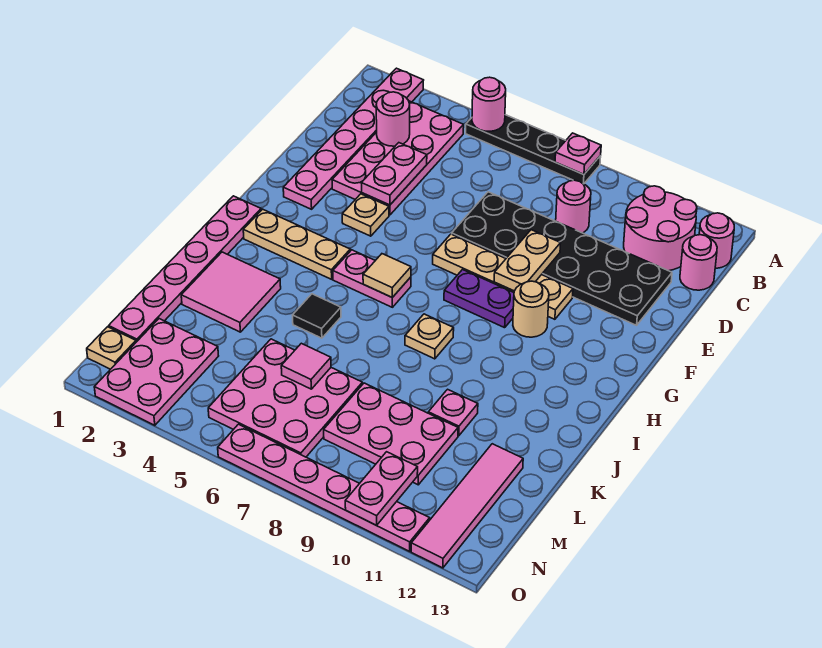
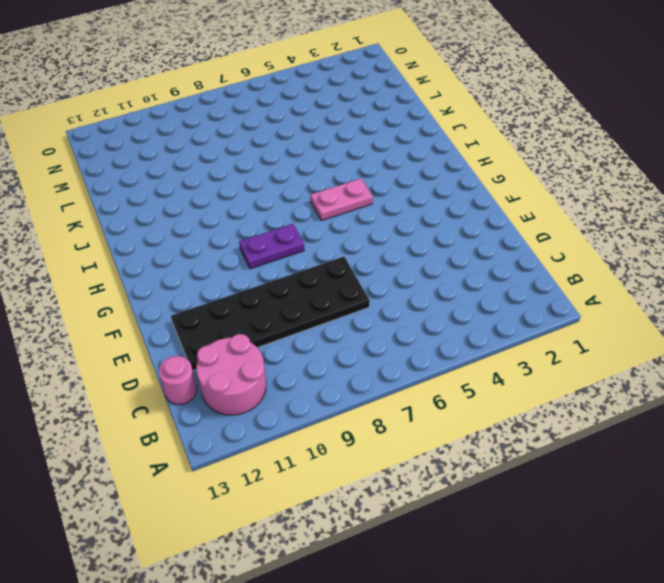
none -> pink 1x6 plate [283,68,424,209]
none -> black 1x4 plate [466,115,601,184]
none -> pink 2x4 plate [332,101,464,215]
none -> pink 1x1 round brick [699,213,734,268]

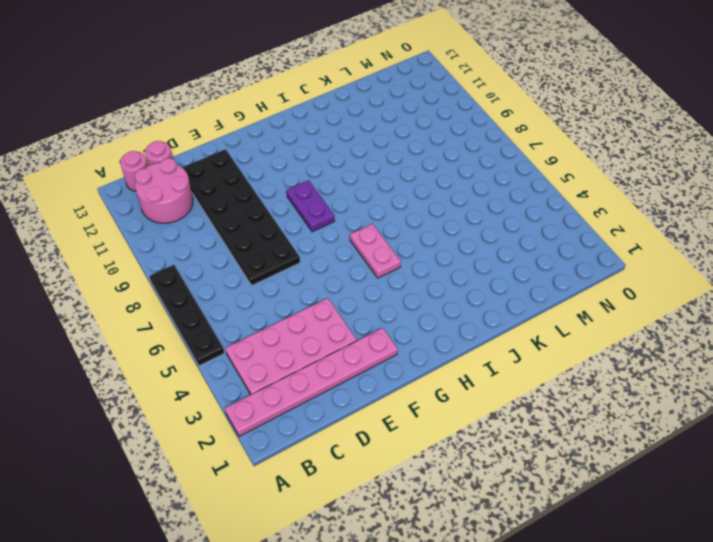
none -> pink 1x1 round brick [556,180,591,233]
none -> tan 1x1 plate [342,194,389,236]
none -> tan 1x4 plate [433,234,573,319]
none -> tan 1x1 round brick [513,281,549,337]

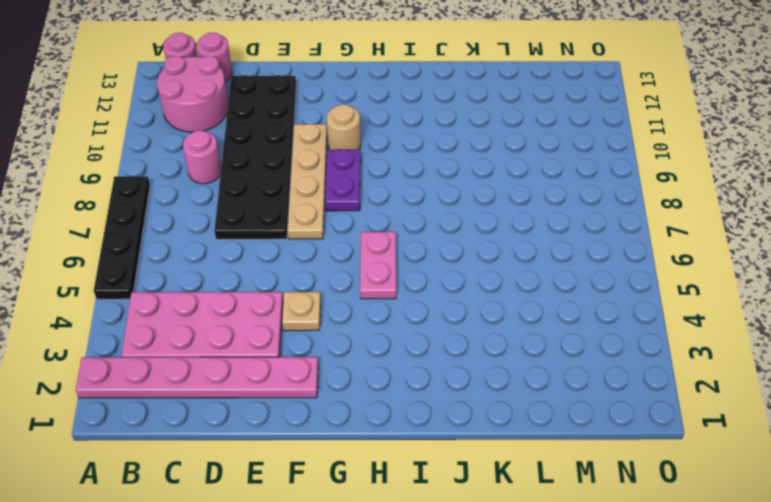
none -> pink 1x6 plate [109,196,261,342]
none -> tan 1x3 plate [243,209,350,279]
none -> tan 1x1 plate [405,314,454,359]
none -> pink 2x2 tile [181,252,281,332]

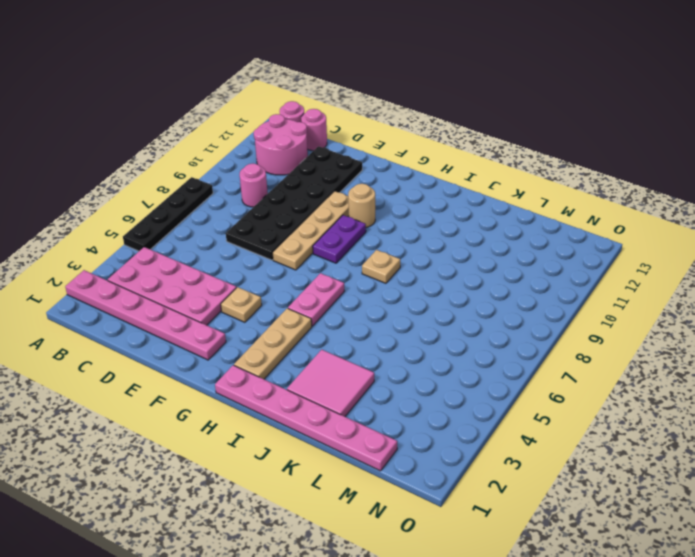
none -> black 1x1 tile [293,294,341,338]
none -> pink 1x1 plate [428,389,478,436]
none -> pink 3x3 plate [208,339,362,457]
none -> pink 2x3 plate [324,383,458,485]

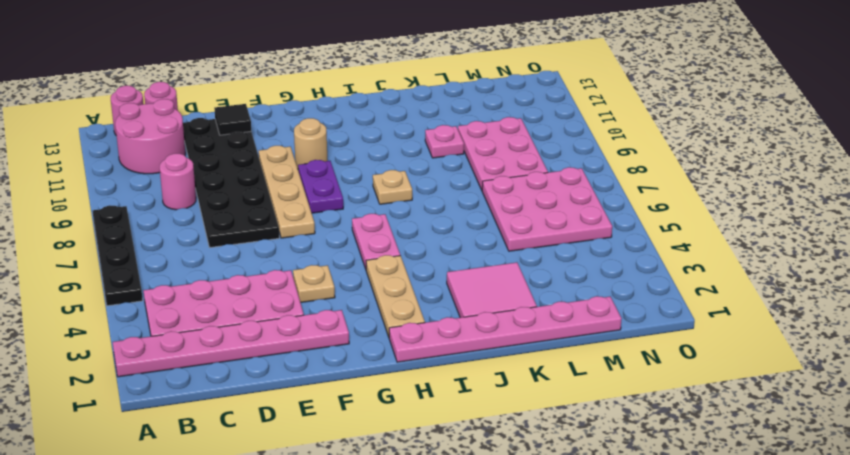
black 1x1 tile [214,104,251,135] -> black 1x1 tile moved to [293,294,341,338]
none -> pink 1x4 tile [411,444,523,568]
none -> pink 2x3 plate [94,319,218,425]
none -> tan 1x1 plate [87,327,136,369]
none -> pink 1x6 plate [218,424,430,551]

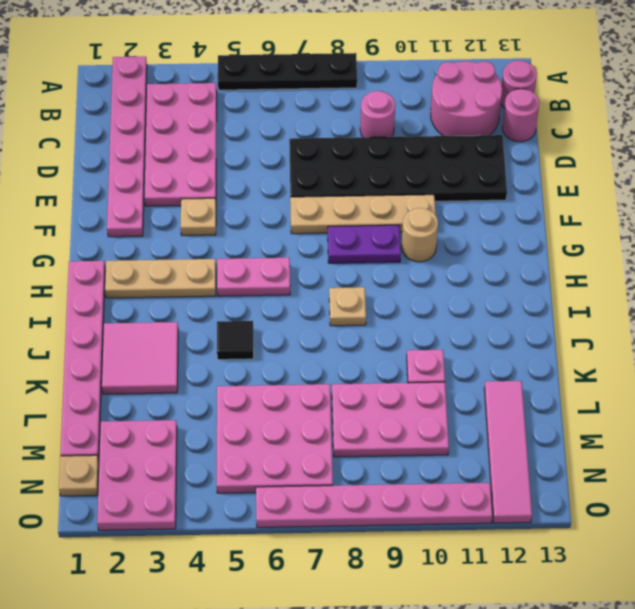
none -> pink 1x1 round brick [472,77,506,131]
none -> pink 1x1 plate [555,133,601,174]
none -> pink 1x1 round brick [376,92,410,146]
none -> pink 1x2 plate [361,143,427,205]

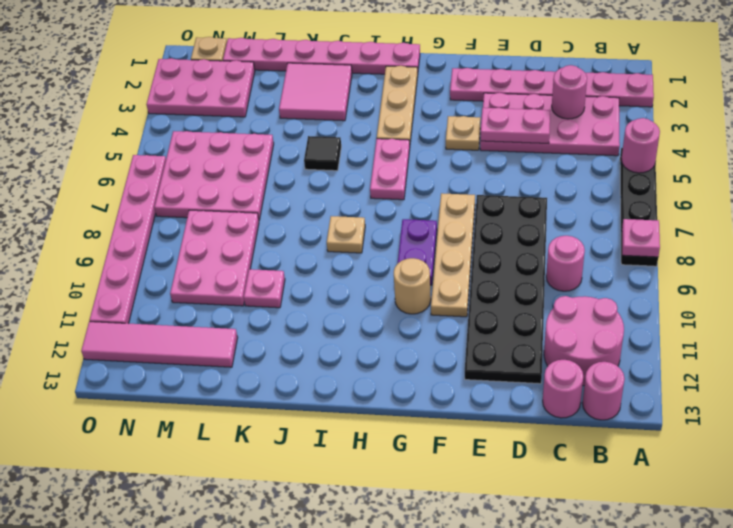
none -> tan 1x2 plate [494,230,561,291]
none -> tan 1x1 tile [363,254,411,297]
none -> pink 1x1 tile [281,343,331,389]
none -> pink 1x2 plate [345,452,418,525]

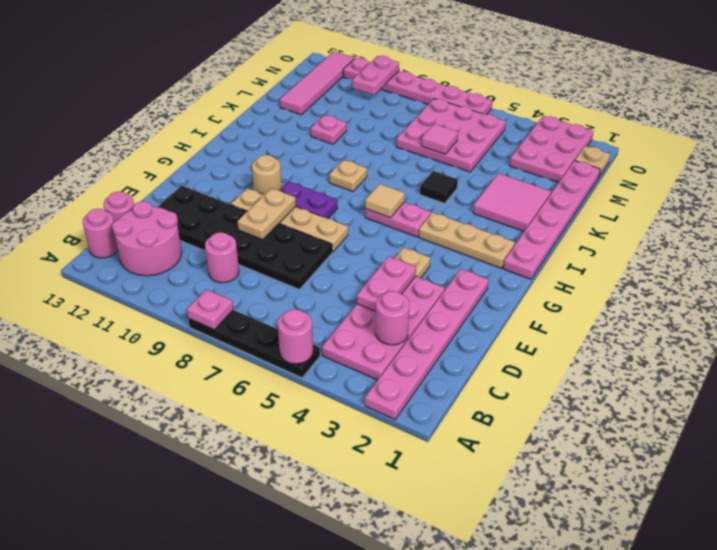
none -> pink 2x3 plate [324,383,458,485]

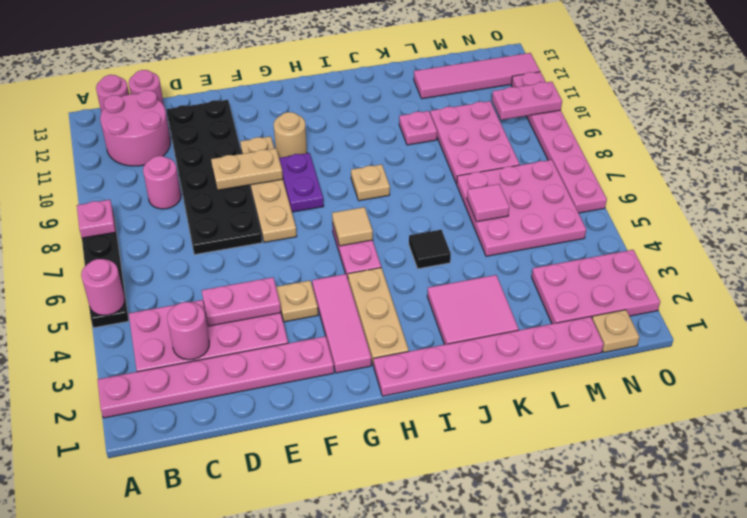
pink 1x3 tile [312,274,371,373] -> none

